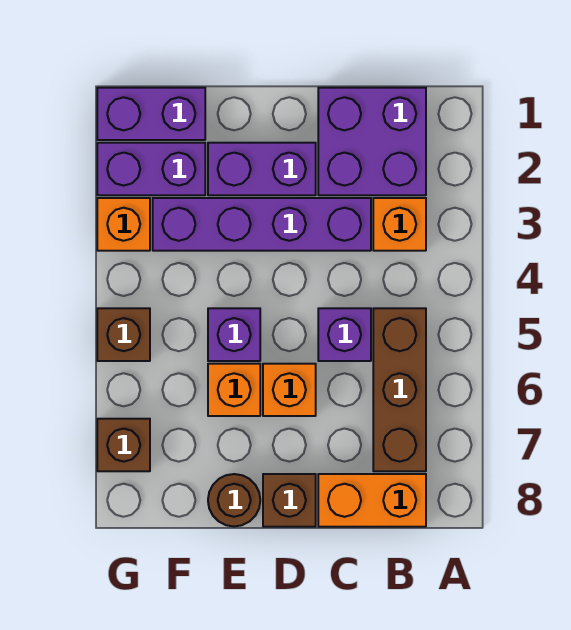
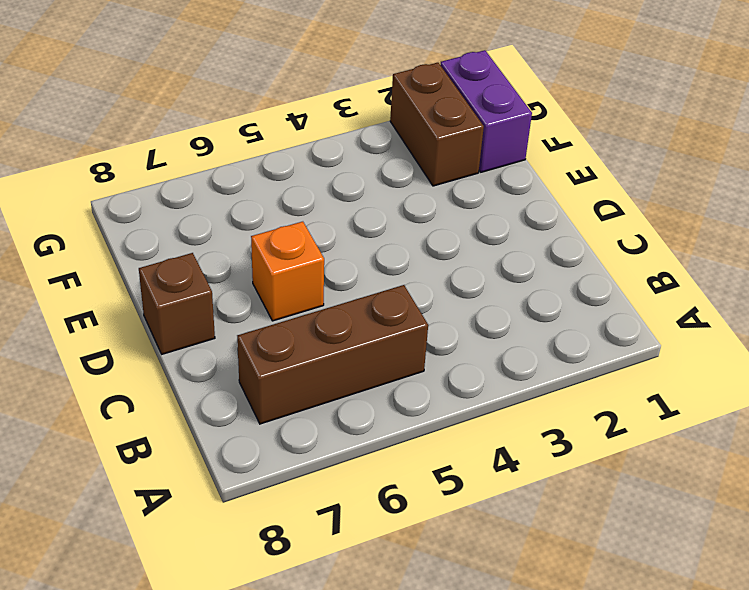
brown 1x2 brick [390,63,484,186] -> purple 1x2 brick [97,143,205,195]
none -> purple 2x2 brick [318,88,426,195]
none -> orange 1x1 brick [373,198,426,251]
none -> orange 1x2 brick [318,474,426,527]

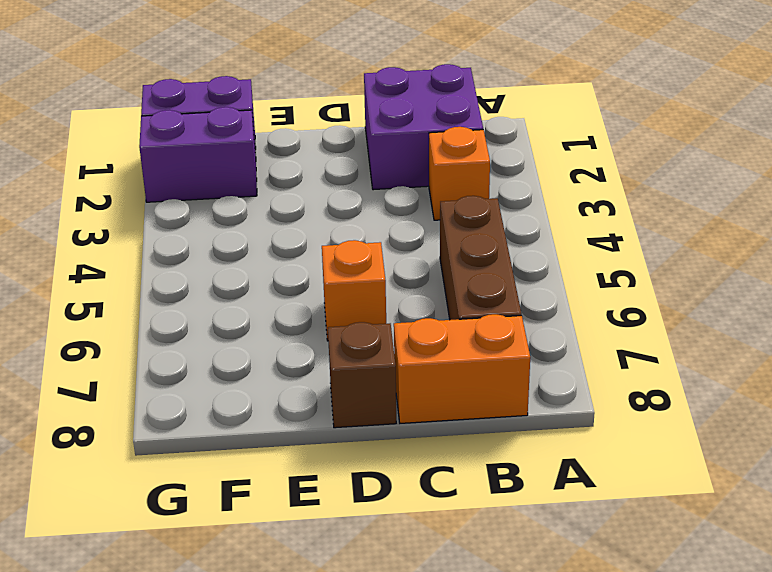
none -> purple 1x4 brick [153,198,371,251]
none -> purple 1x1 brick [318,308,371,361]
none -> purple 1x2 brick [208,143,316,195]

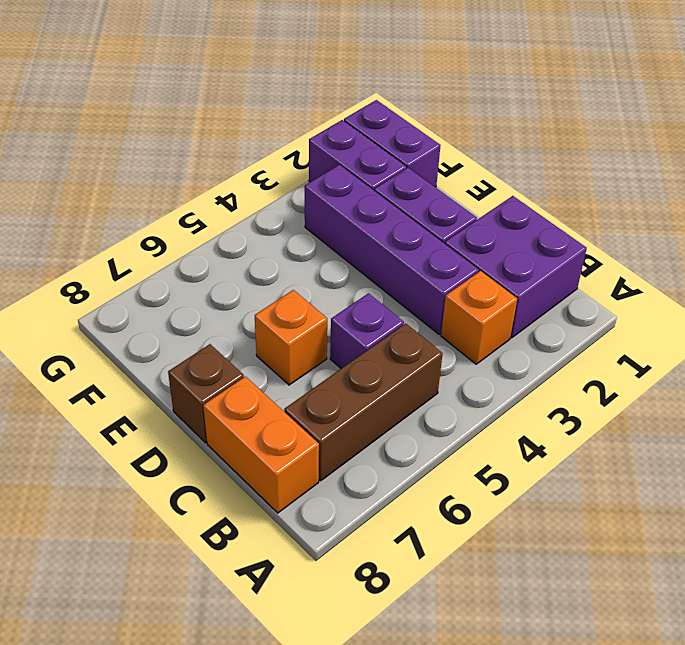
none -> purple 1x1 brick [208,308,260,361]
none -> orange 1x1 brick [208,364,260,416]
none -> brown 1x1 round brick [208,474,260,527]

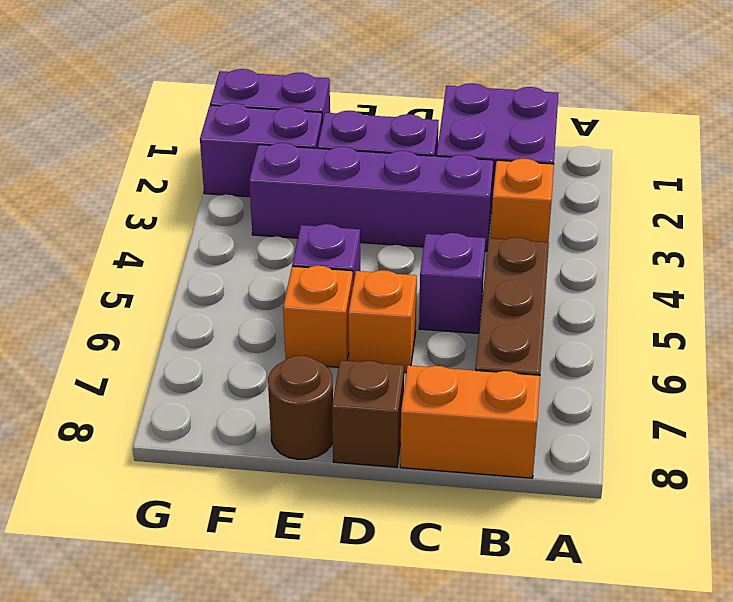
none -> orange 1x1 brick [97,198,150,251]
none -> brown 1x1 brick [97,308,150,361]
none -> brown 1x1 brick [97,419,150,471]

